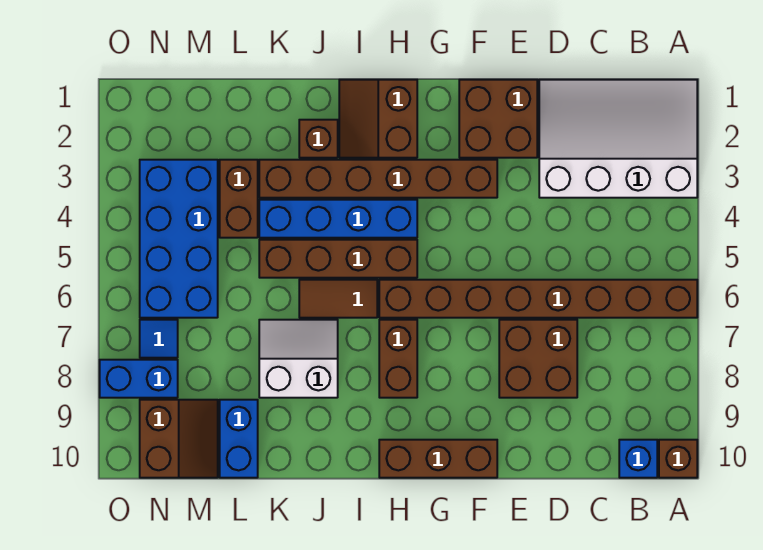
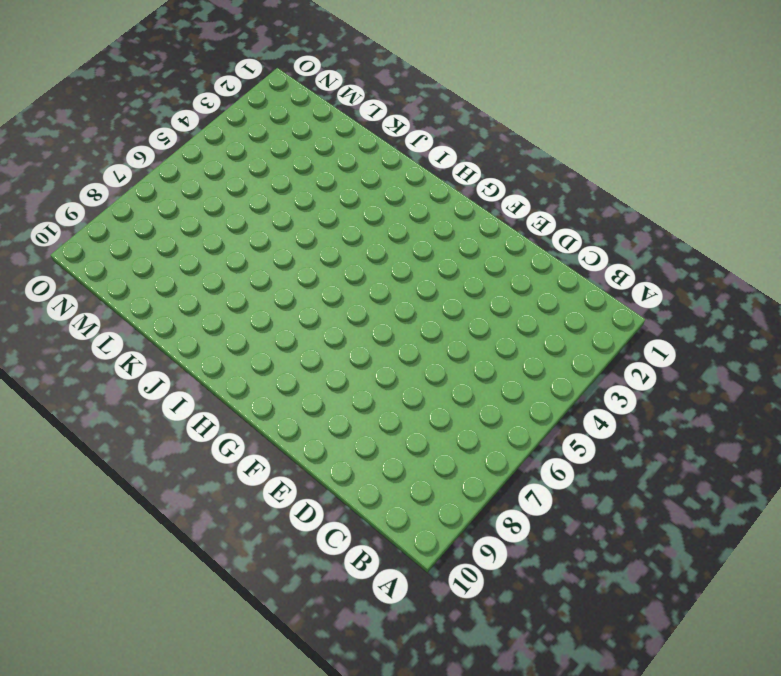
none -> white 3x4 slope [539,80,697,198]
none -> brown 1x8 brick [379,280,697,318]
none -> brown 1x1 brick [659,440,697,478]

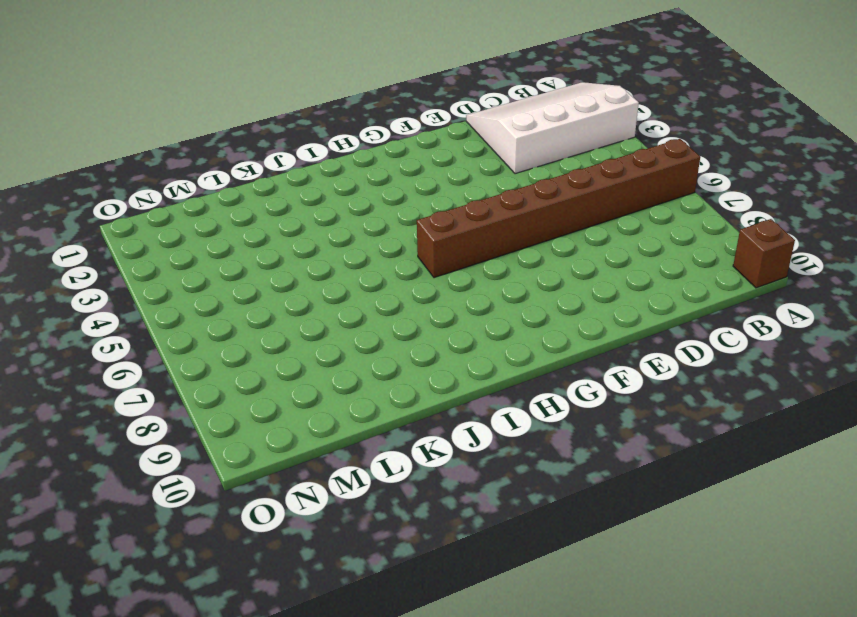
none -> blue 1x1 brick [619,440,657,478]
none -> brown 2x2 brick [499,320,577,398]
none -> brown 2x2 brick [459,80,537,158]

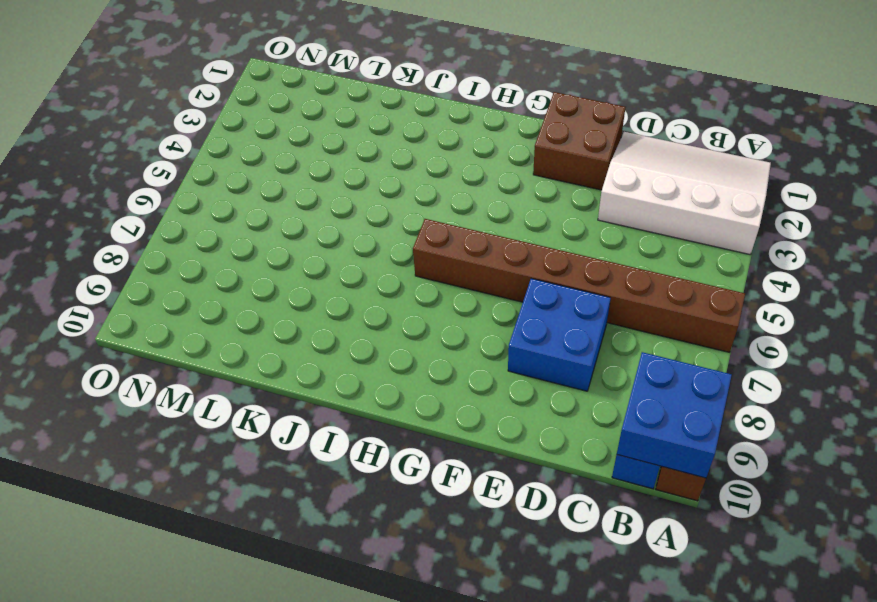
blue 2x2 brick [617,352,732,478] -> none
blue 2x2 brick [508,279,611,391] -> brown 2x2 brick [499,320,577,398]
none -> brown 1x6 brick [259,160,497,198]
none -> brown 1x3 brick [379,440,497,478]
none -> brown 2x2 slope [339,80,417,158]

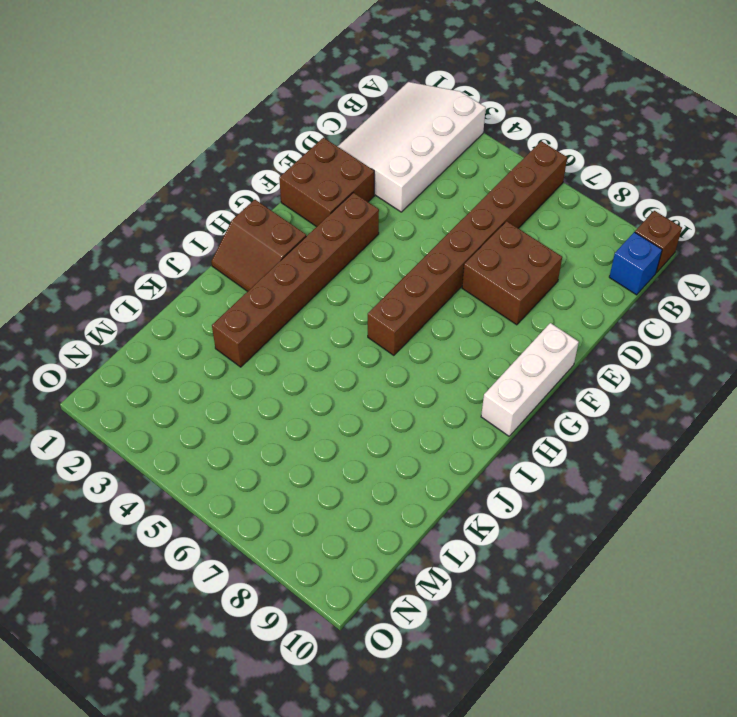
white 1x3 brick [481,323,579,436] -> brown 1x3 brick [379,440,497,478]
none -> blue 1x4 brick [259,200,417,238]
none -> brown 1x4 brick [259,240,417,278]
none -> brown 1x2 brick [379,320,417,398]

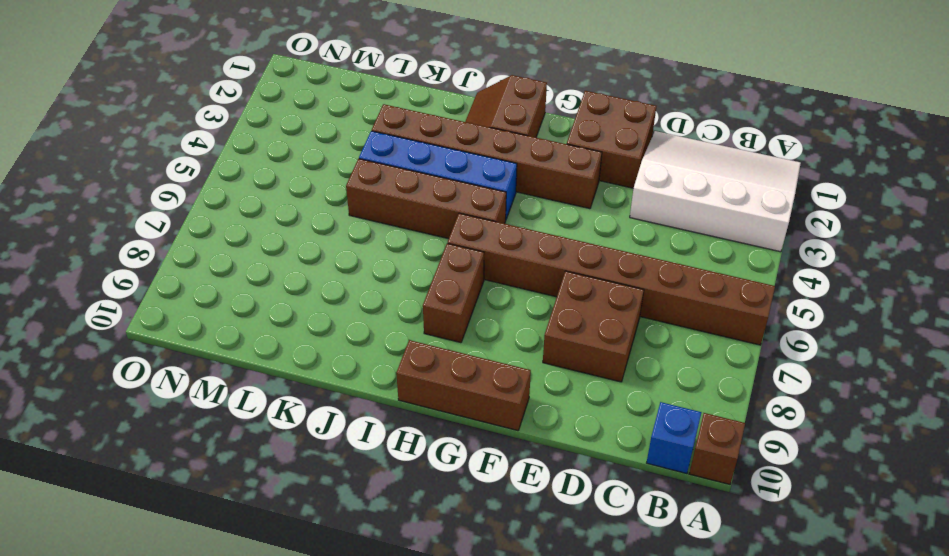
none -> brown 1x2 tile [299,280,377,318]
none -> brown 1x1 brick [299,120,338,158]
none -> white 2x2 slope [259,320,338,398]

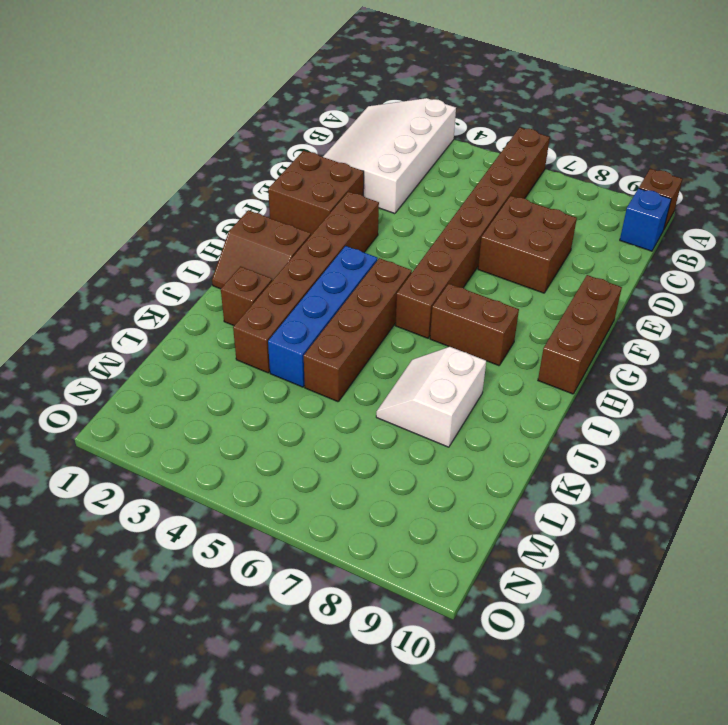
none -> brown 1x2 tile [299,280,377,318]
none -> brown 1x2 brick [220,160,258,238]
none -> blue 1x2 brick [220,400,258,478]

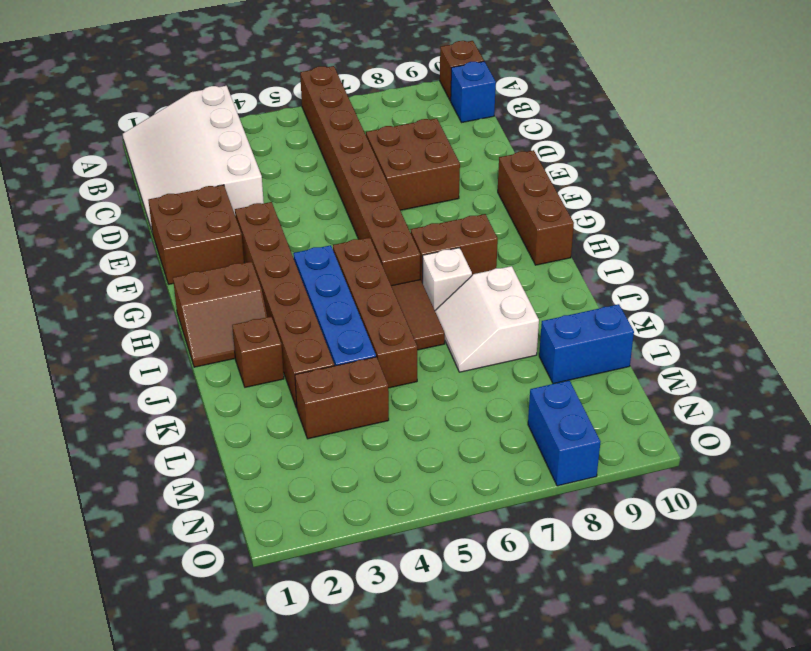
white 1x1 brick [423,248,472,310] -> none
none -> blue 2x4 brick [140,160,218,318]
none -> brown 2x2 slope [140,400,218,478]
none -> blue 1x1 tile [140,320,178,358]

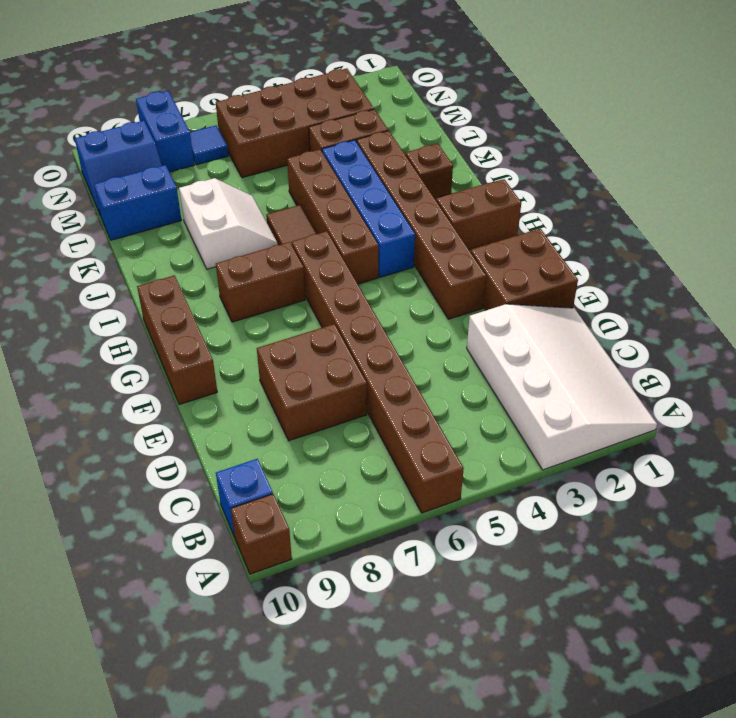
brown 2x4 brick [216,68,374,178] -> blue 2x4 brick [140,160,218,318]
blue 2x2 slope [75,121,162,216] -> brown 2x2 slope [140,400,218,478]

